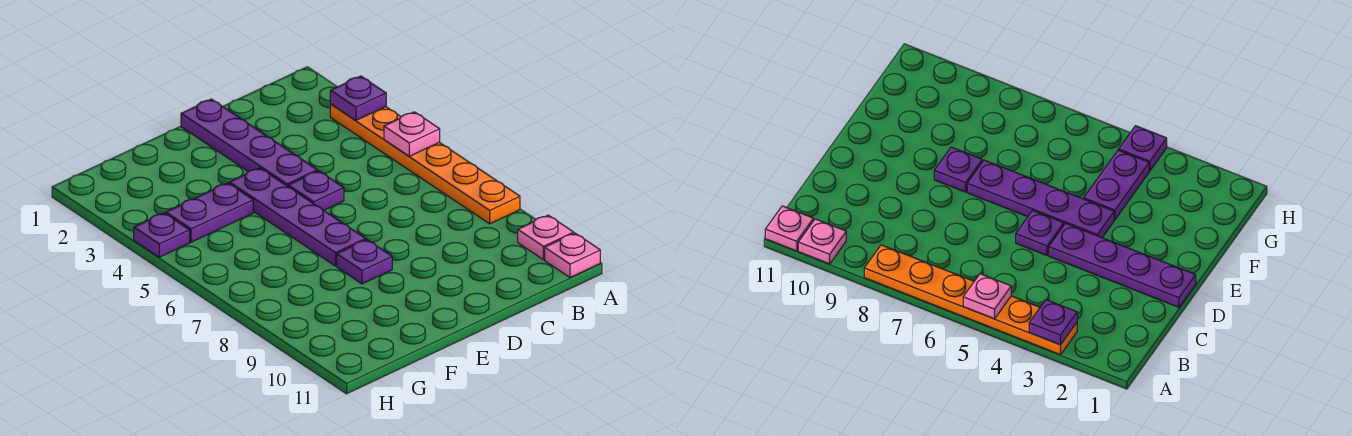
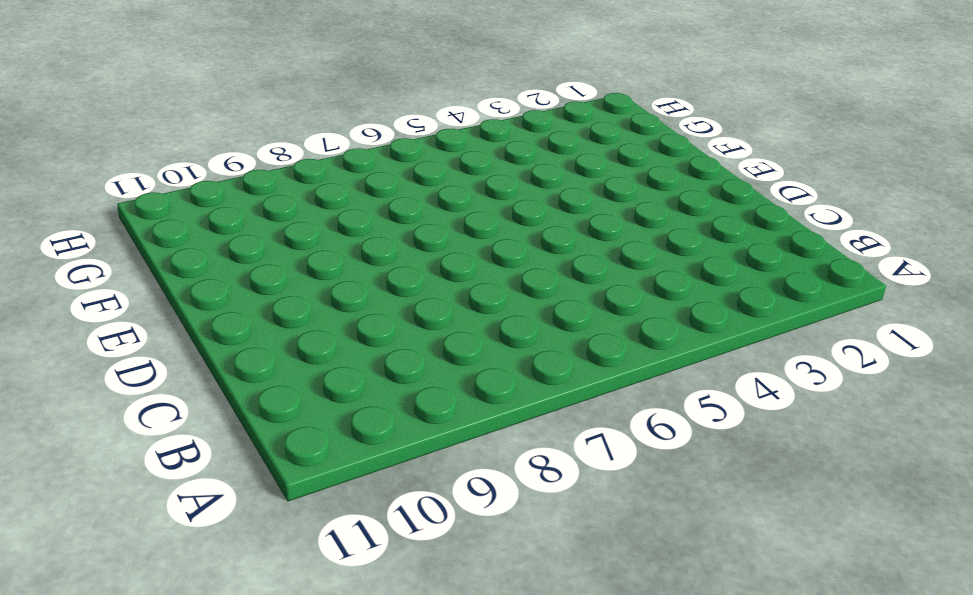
none -> orange 1x6 plate [330,104,520,224]
none -> pink 1x1 plate [518,215,574,260]

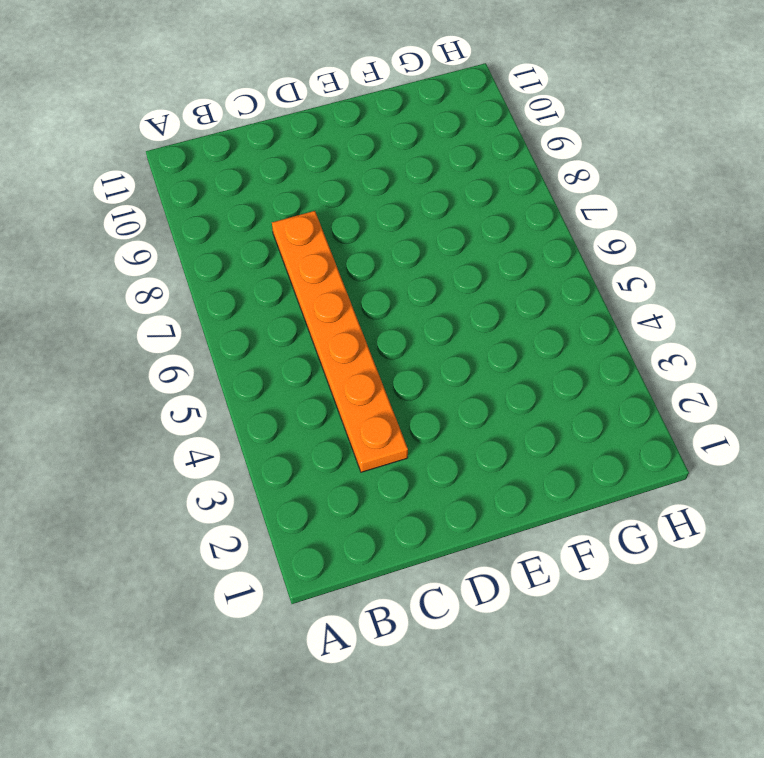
orange 1x6 plate [272,211,408,472] -> orange 1x6 plate moved to [330,104,520,224]
none -> pink 1x1 plate [518,215,574,260]
none -> pink 1x1 plate [545,233,600,278]

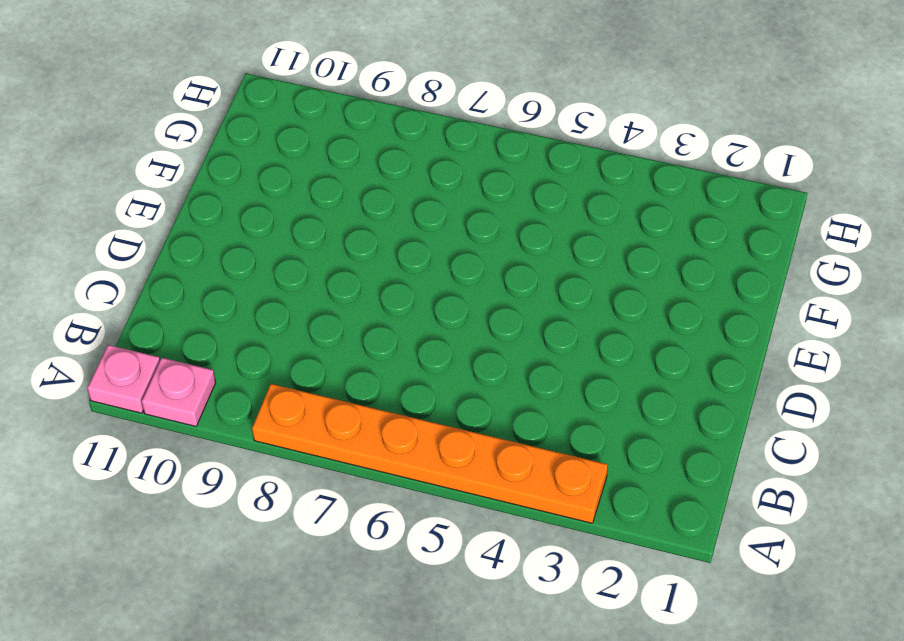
none -> purple 1x4 plate [181,99,317,186]
none -> purple 1x1 plate [288,171,344,210]

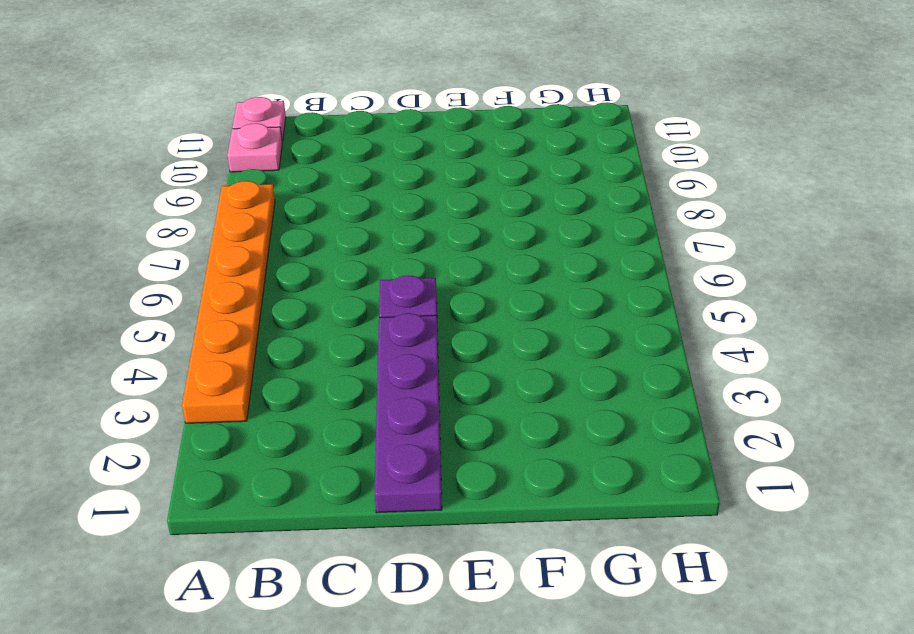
none -> purple 1x4 plate [229,168,366,266]
none -> purple 1x1 plate [337,240,392,284]

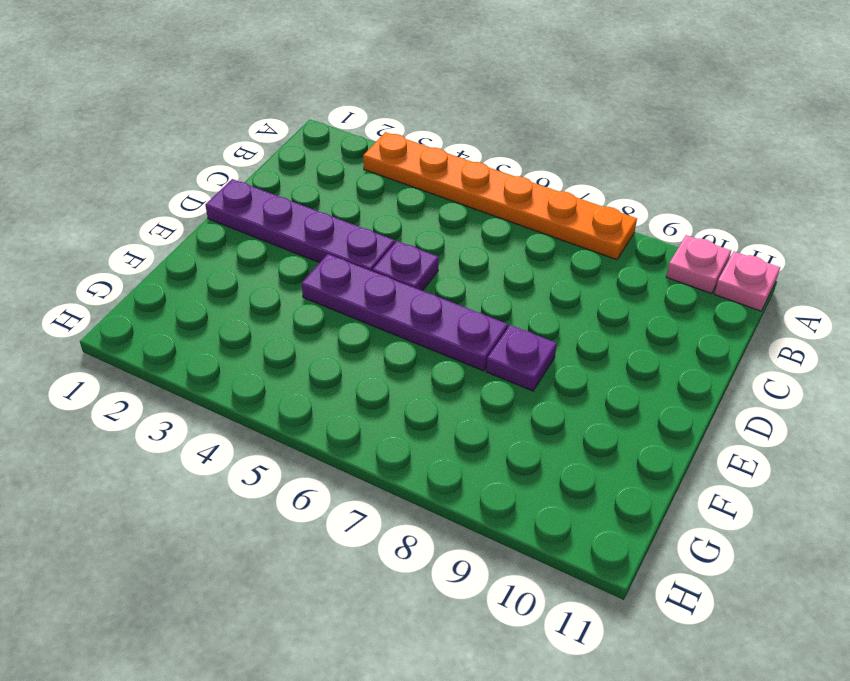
none -> purple 1x2 plate [166,183,253,242]
none -> purple 1x1 plate [134,213,190,257]

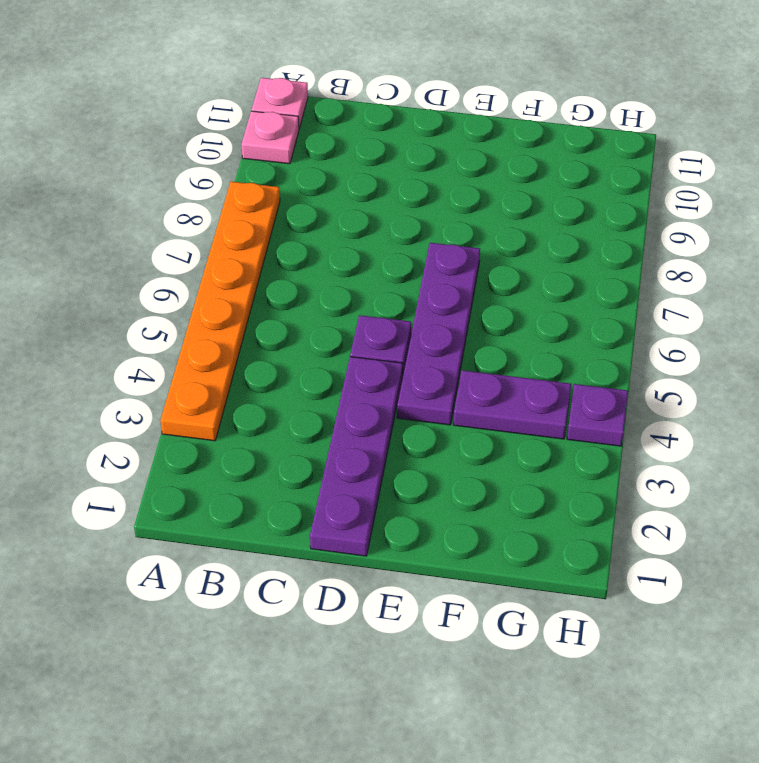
none -> purple 1x1 plate [337,240,392,284]
none -> purple 1x1 plate [330,76,386,120]

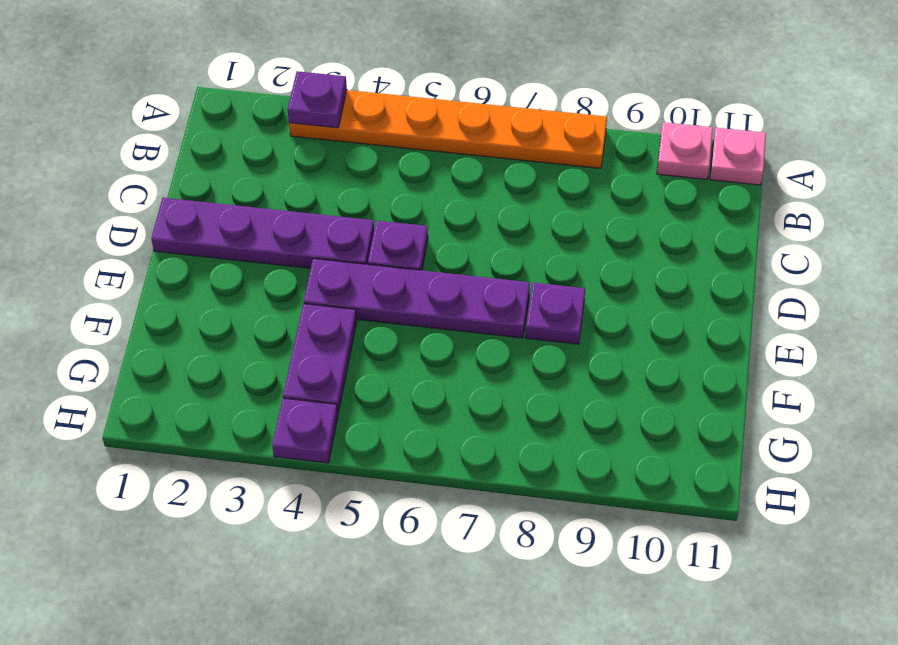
none -> pink 1x1 plate [384,112,440,156]

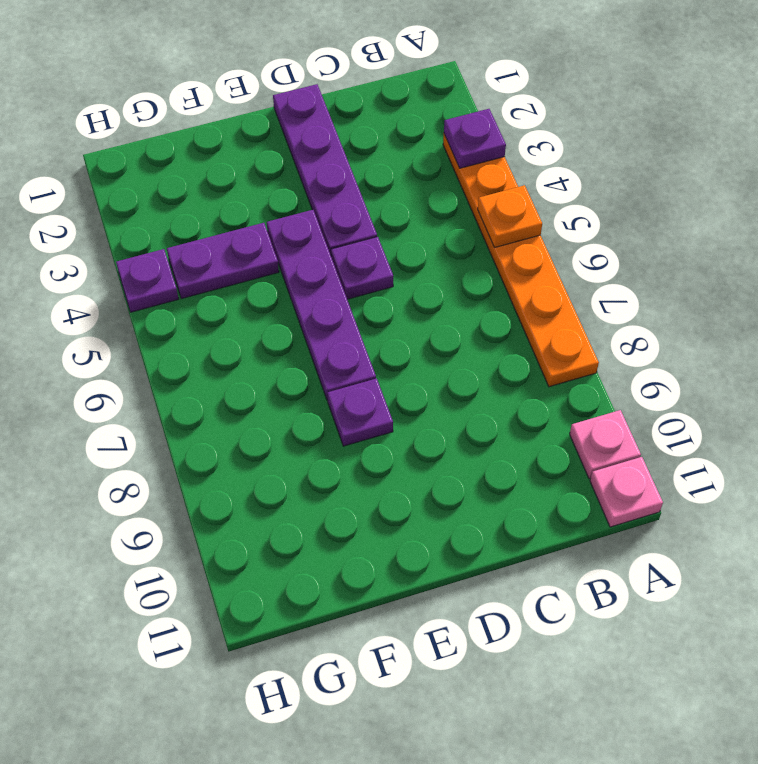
orange 1x1 plate [478,185,542,248] -> pink 1x1 plate [384,112,440,156]

